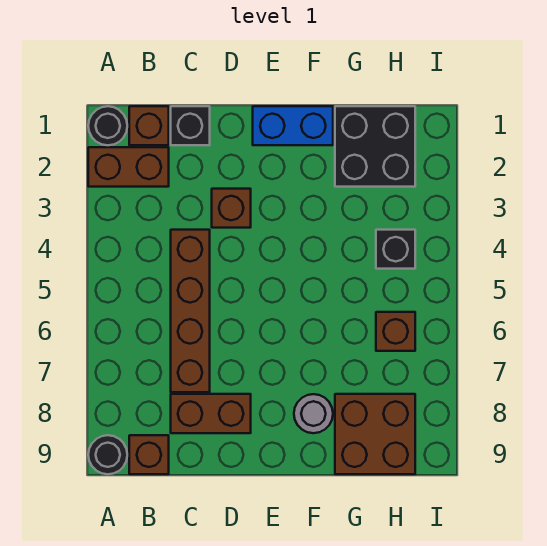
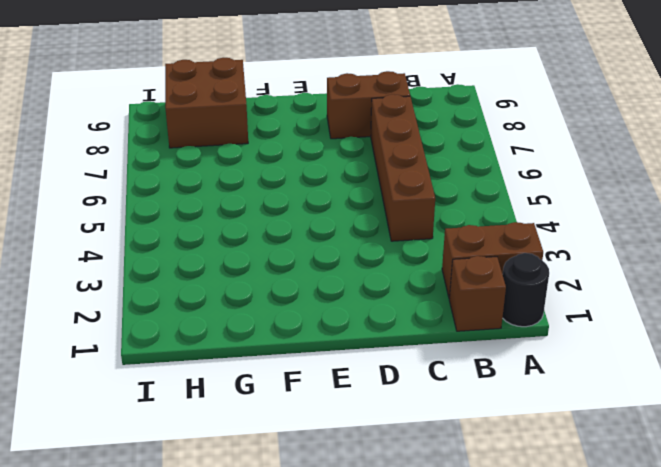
none -> black 1x1 round brick [88,435,127,474]
none -> brown 1x1 brick [129,435,169,474]
none -> black 1x1 brick [171,106,210,145]

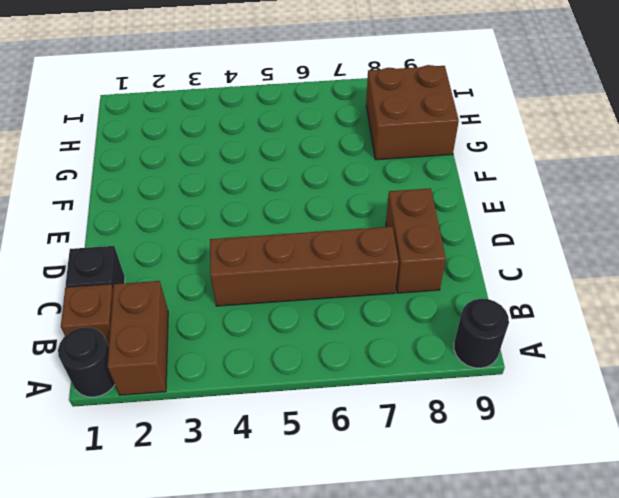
none -> brown 1x1 brick [129,435,169,474]
none -> brown 1x1 brick [212,189,251,228]
none -> blue 1x2 brick [253,106,333,145]

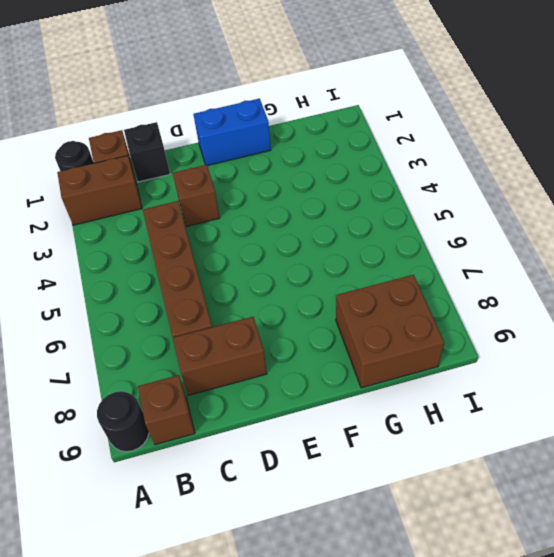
none -> grey 1x1 round brick [294,394,333,433]
none -> black 2x2 brick [335,106,415,187]
none -> black 1x1 brick [376,230,415,269]

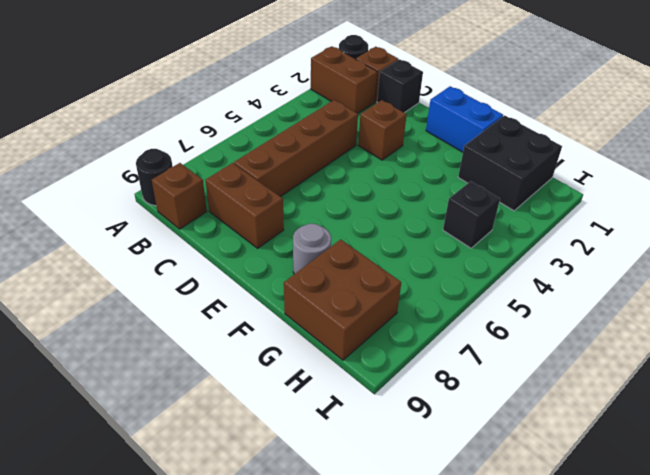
none -> brown 1x1 brick [376,312,415,351]

